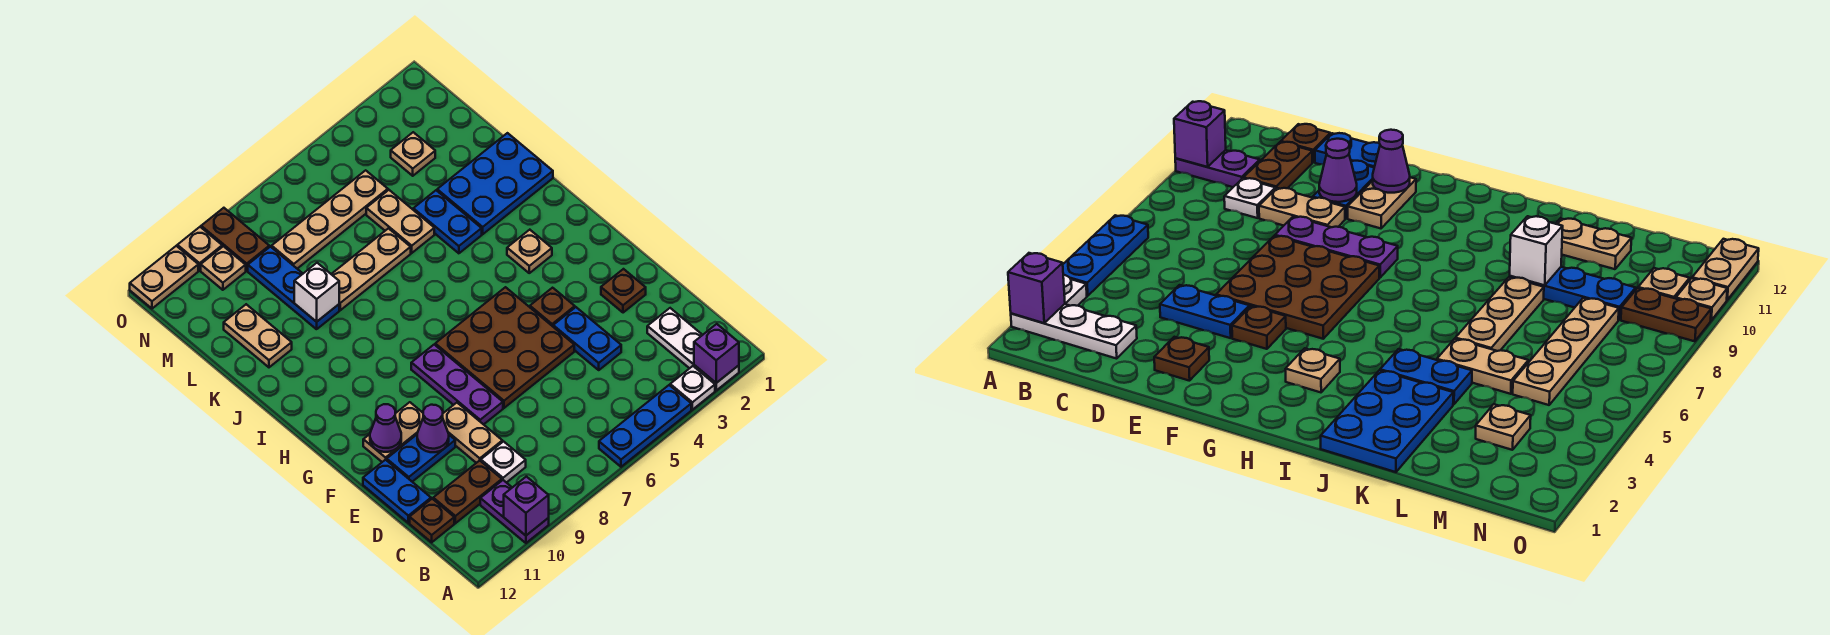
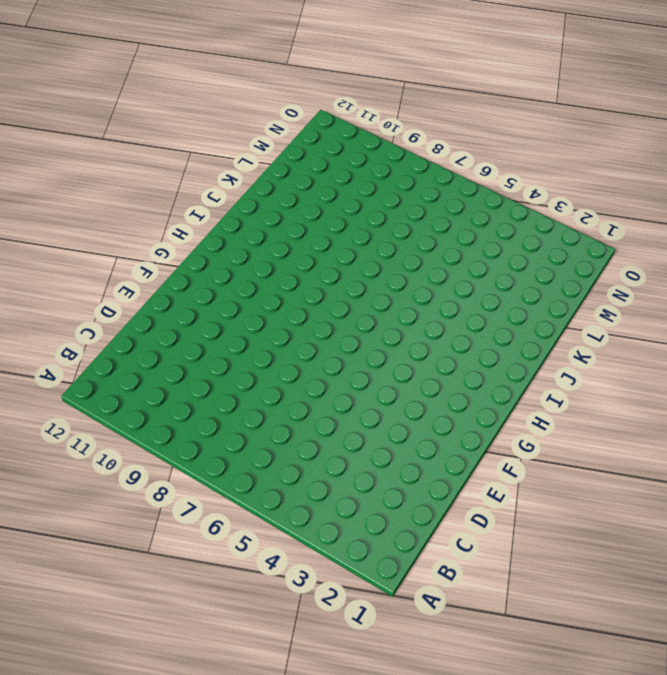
none -> white 1x3 plate [647,308,739,390]
none -> white 1x1 plate [670,366,715,410]
none -> blue 1x3 plate [599,385,691,467]
none -> purple 1x2 plate [480,480,549,543]

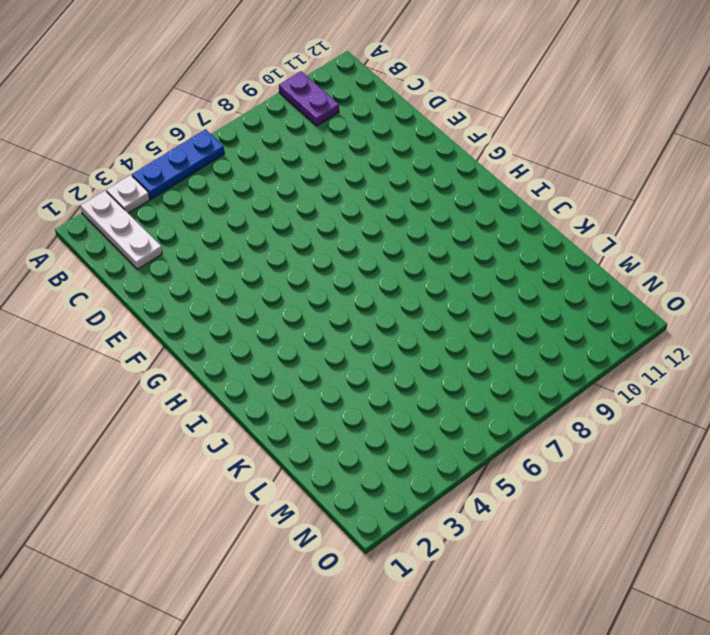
none -> white 1x1 plate [481,442,526,483]
none -> brown 1x2 plate [433,461,502,523]
none -> brown 1x1 plate [410,499,454,542]
none -> blue 1x2 plate [553,307,621,370]

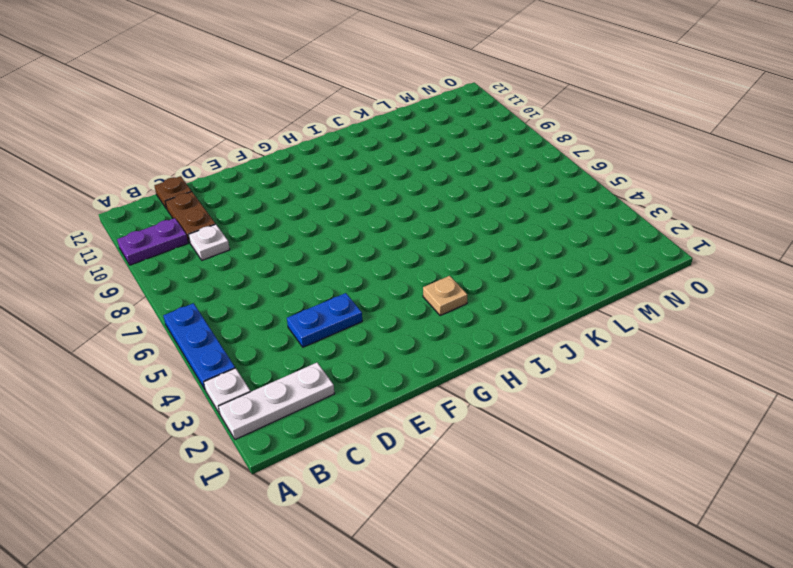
none -> tan 1x2 plate [443,403,502,463]
none -> blue 1x2 plate [363,460,431,523]
none -> brown 1x1 plate [601,269,646,313]
none -> brown 3x3 plate [435,287,574,408]

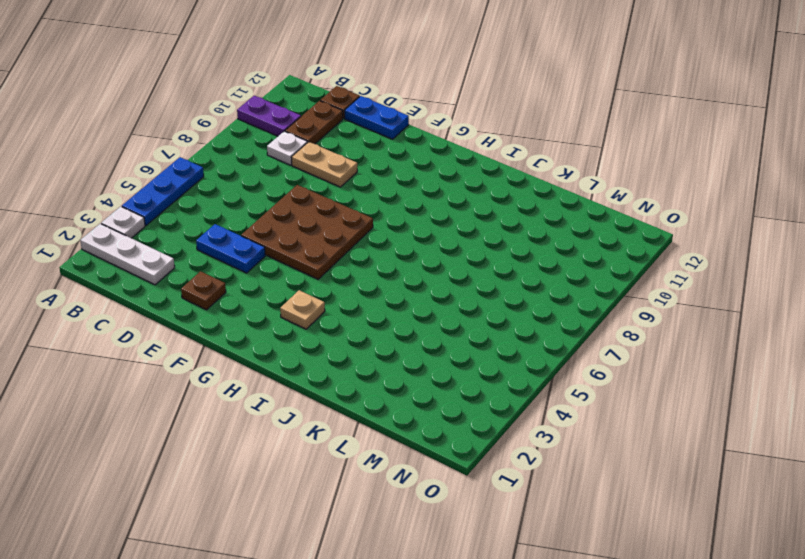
none -> purple 1x3 plate [411,345,503,425]
none -> blue 1x2 plate [387,435,455,482]
none -> brown 1x1 plate [530,288,575,326]
none -> tan 1x2 plate [363,402,423,462]

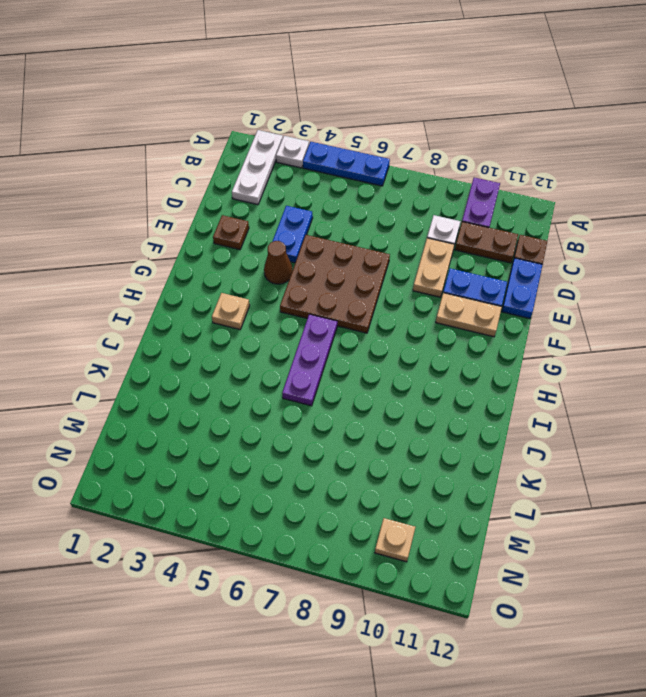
brown 1x1 cone [264,241,293,284] -> brown 1x1 plate [530,288,575,326]
purple 1x3 plate [282,314,337,406] -> purple 1x3 plate moved to [411,345,503,425]
none -> blue 2x3 plate [437,133,553,234]
none -> blue 1x2 plate [413,190,482,253]
none -> tan 1x2 plate [366,190,434,253]
none -> tan 1x3 plate [331,228,411,310]

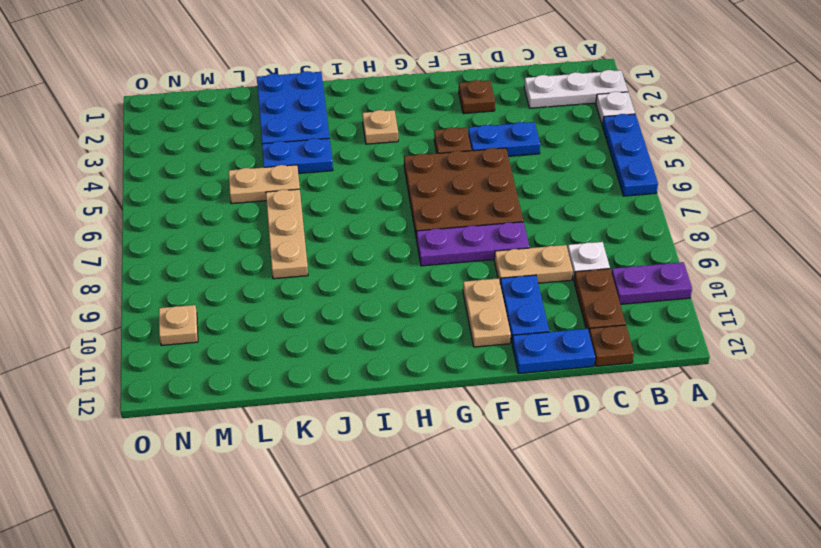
none -> blue 1x3 plate [248,247,339,329]
none -> tan 1x2 plate [224,304,292,367]
none -> tan 1x1 plate [391,132,435,176]
none -> tan 1x4 plate [272,170,388,269]

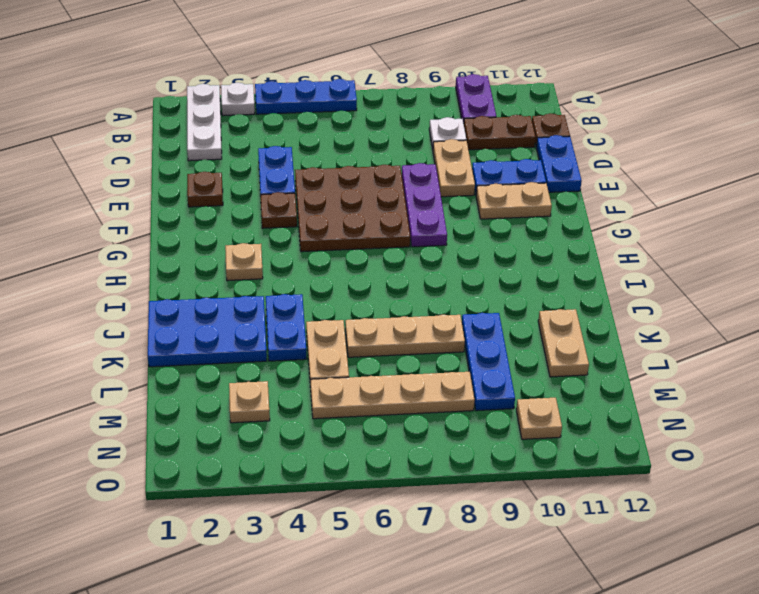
none -> brown 1x2 plate [201,208,269,271]
none -> tan 1x1 plate [177,227,222,270]
none -> tan 1x2 plate [130,246,198,309]
none -> purple 1x1 brick [694,324,739,383]

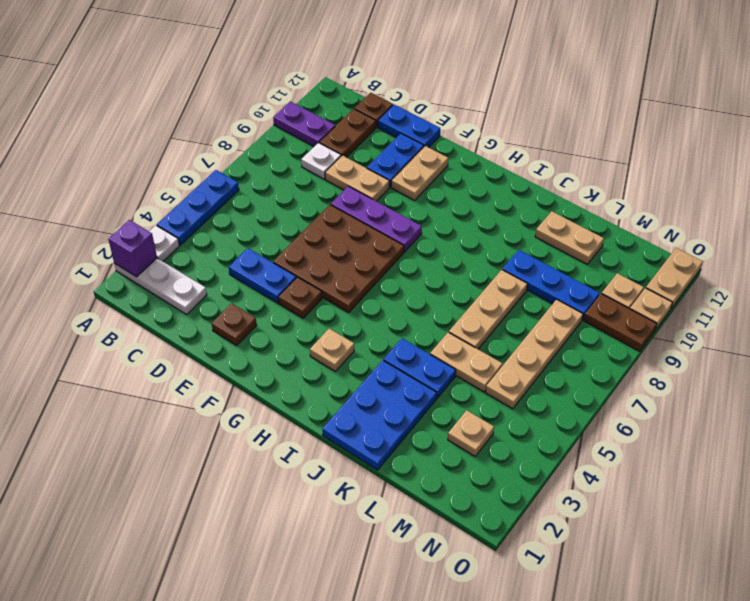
none -> purple 1x1 brick [504,477,549,536]
none -> purple 1x1 cone [417,405,449,452]
none -> purple 1x1 cone [370,404,401,452]
none -> white 1x1 brick [294,263,339,322]

